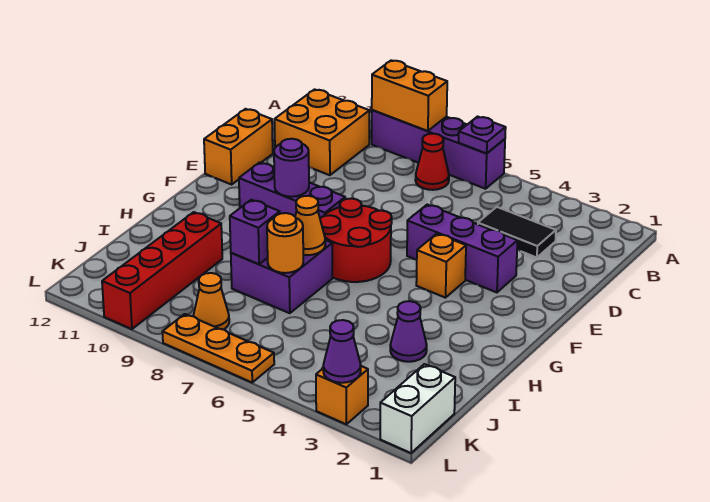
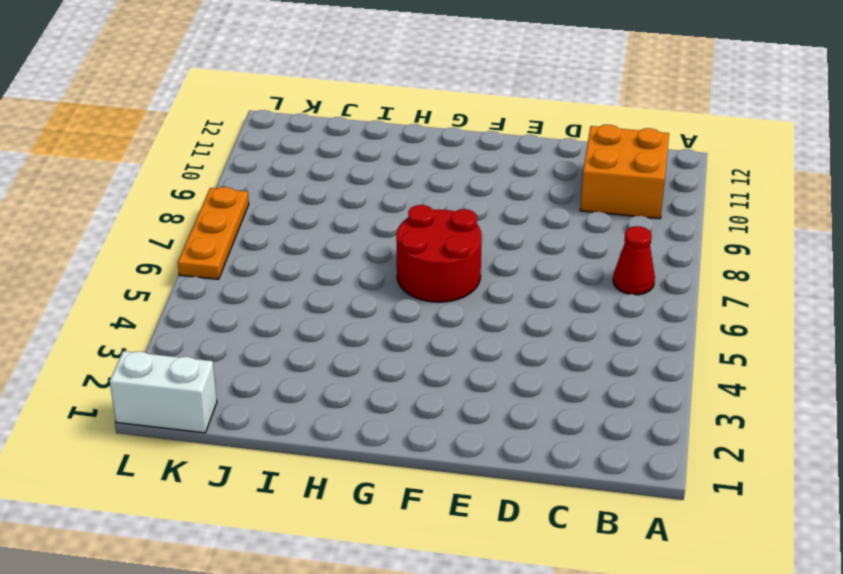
none -> purple 1x4 brick [372,110,505,189]
none -> black 1x2 tile [478,207,556,258]
none -> orange 1x2 brick [204,109,273,184]

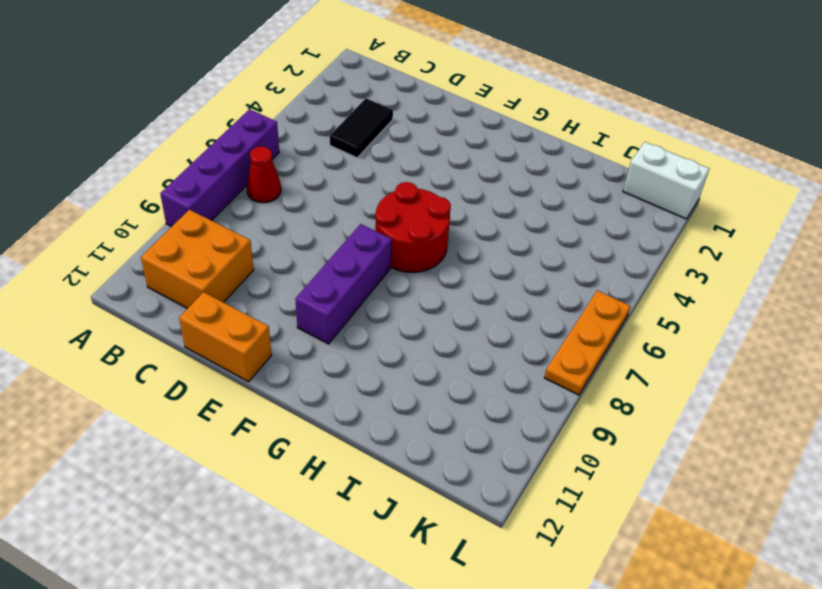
none -> purple 1x3 brick [407,205,517,292]
none -> orange 1x1 brick [416,234,466,298]
none -> purple 2x2 brick [231,240,332,313]

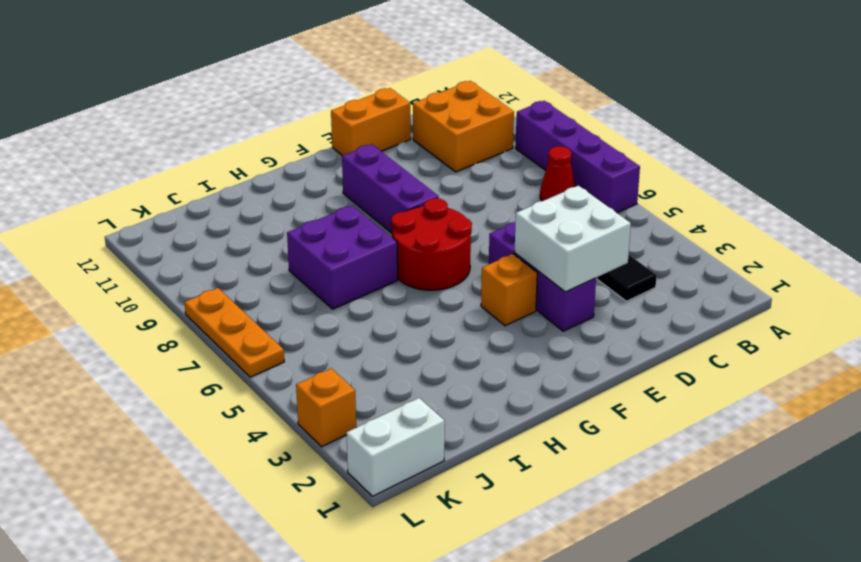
white 2x2 brick [514,186,631,292] -> none
none -> purple 1x1 cone [390,301,427,362]
none -> red 1x4 brick [102,212,222,329]
none -> orange 1x1 cone [193,273,229,330]

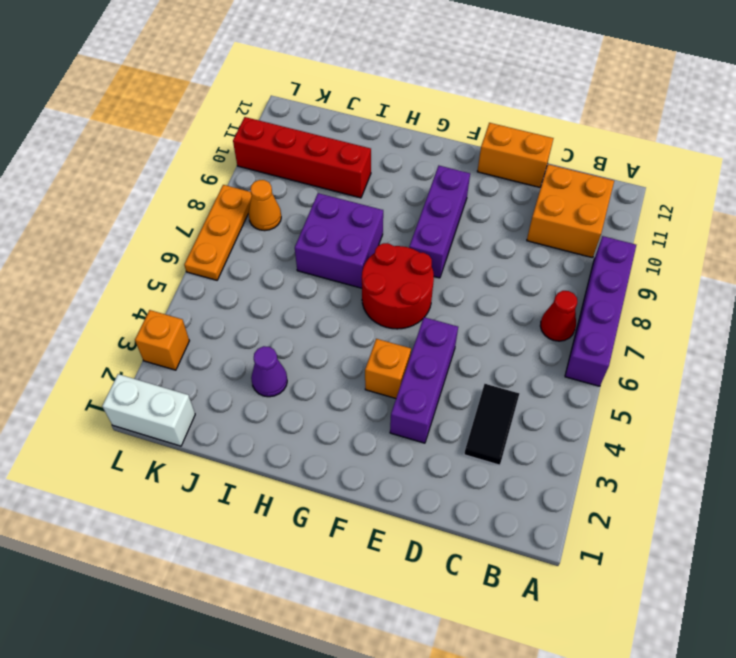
none -> purple 1x1 plate [459,117,506,153]
none -> orange 1x2 brick [372,60,447,131]
none -> purple 1x1 round brick [274,139,309,197]

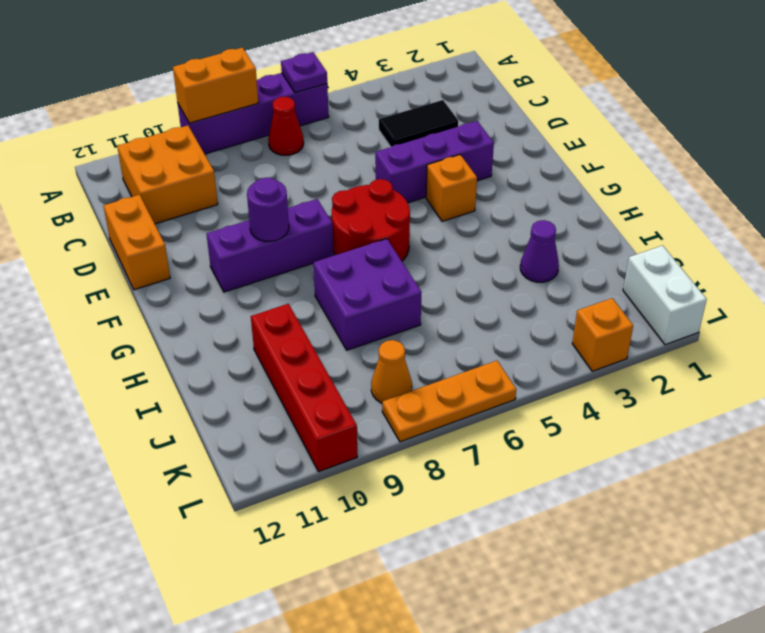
none -> orange 1x1 cone [295,196,325,255]
none -> orange 1x1 round brick [267,213,303,273]
none -> purple 1x1 brick [230,200,280,264]

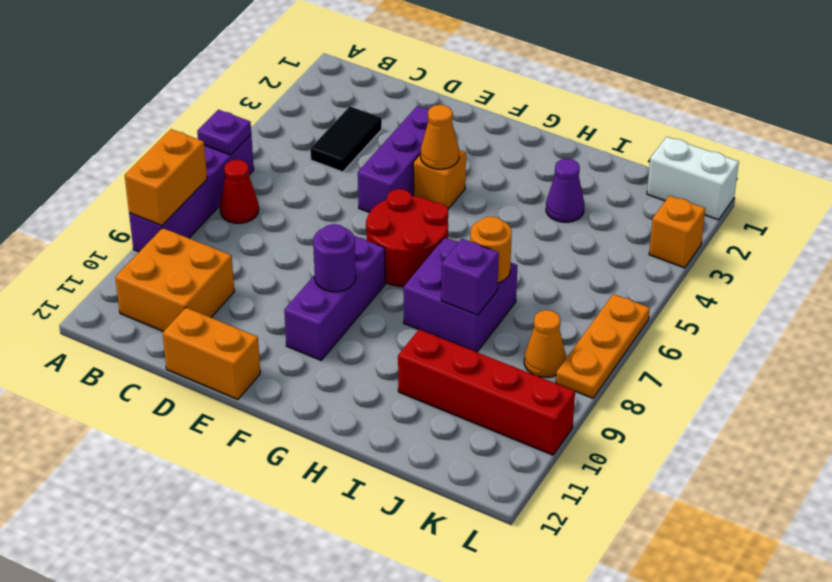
orange 1x1 cone [421,105,459,169] -> orange 1x1 cone moved to [295,196,325,255]
none -> purple 1x1 cone [323,320,361,383]

